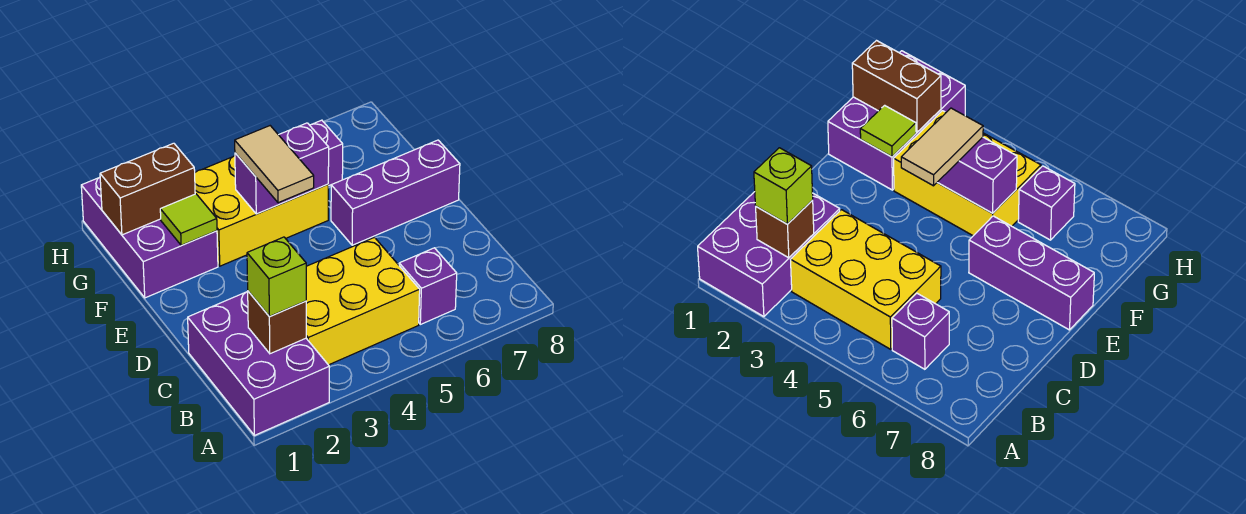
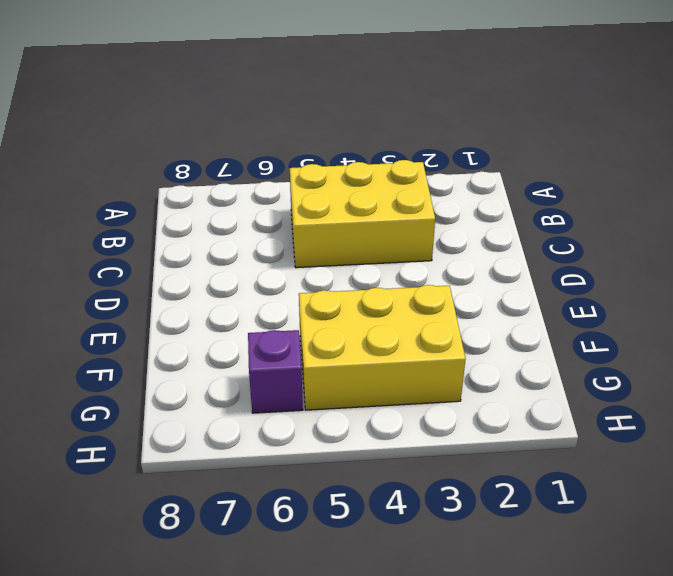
none -> purple 2x3 brick [188,291,329,435]
none -> purple 1x1 brick [399,248,457,324]
none -> purple 1x3 brick [331,140,460,245]

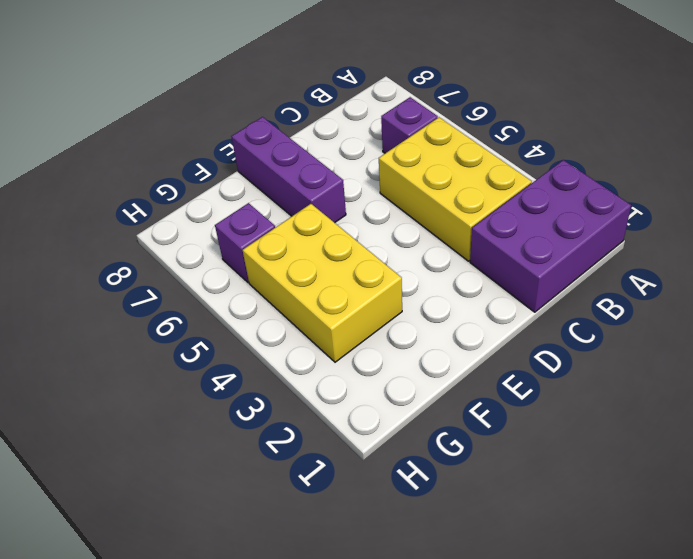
none -> purple 2x3 brick [81,178,218,298]
none -> brown 1x1 brick [248,291,306,354]
none -> lime 1x1 tile [160,194,217,245]

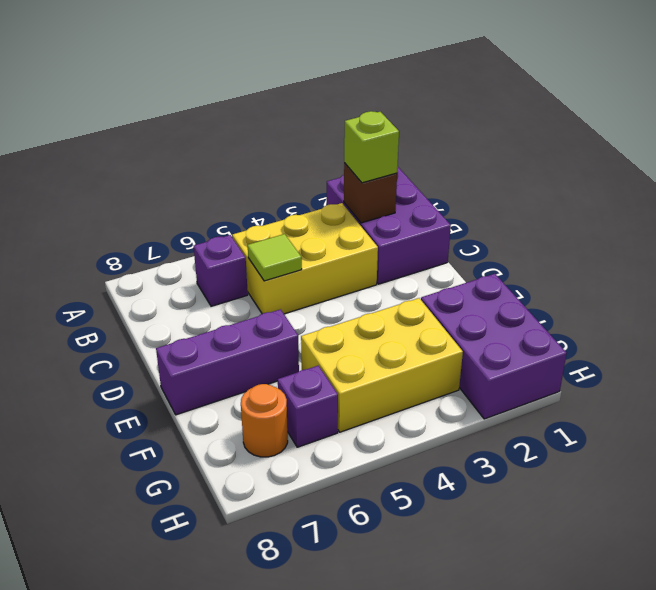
lime 1x1 tile [248,234,302,281] -> lime 1x1 tile moved to [160,194,217,245]
orange 1x1 round brick [241,384,288,457] -> none
none -> purple 1x2 brick [235,123,329,214]
none -> brown 1x2 brick [100,143,195,235]
none -> tan 1x2 tile [235,126,314,203]

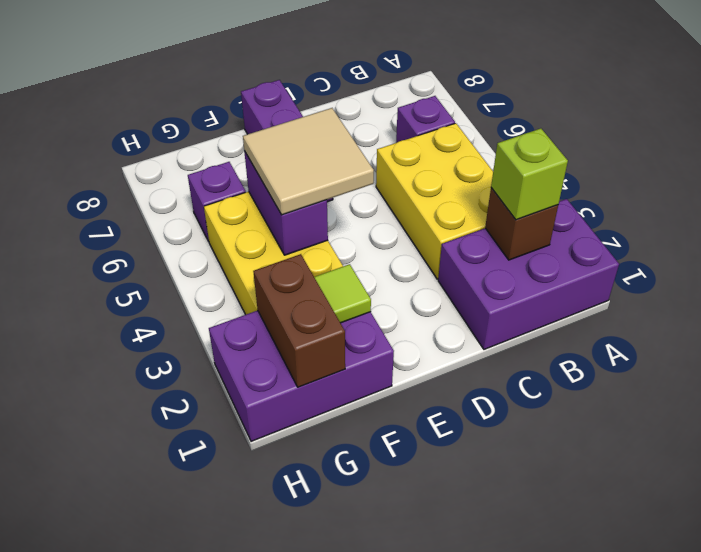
tan 2x2 tile [243,108,374,215] -> tan 1x2 tile [235,126,314,203]

